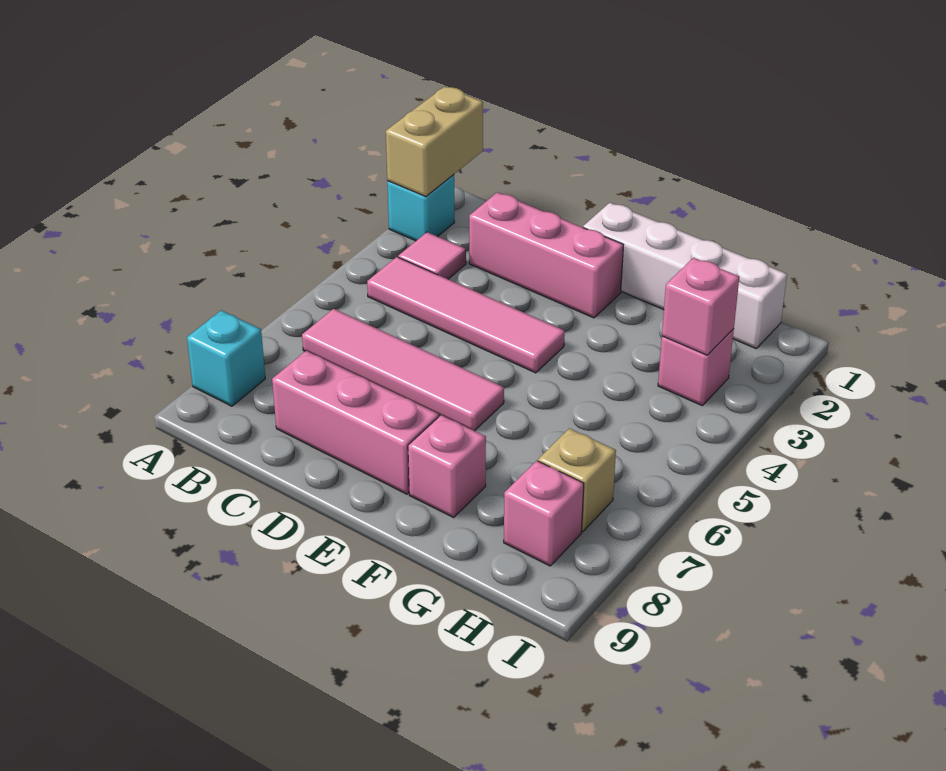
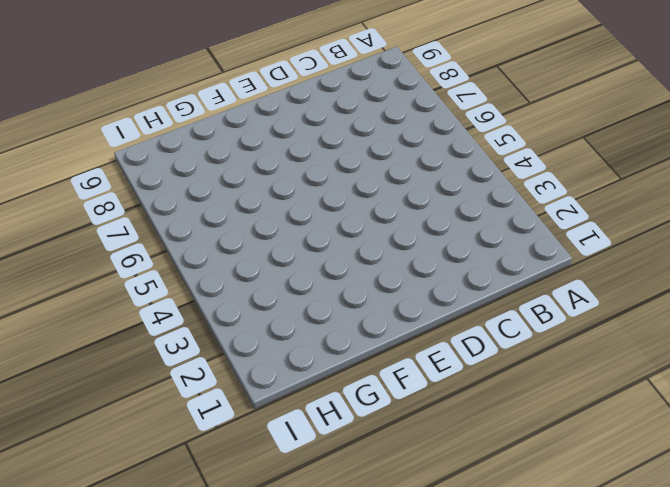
none -> cyan 1x1 brick [387,175,454,241]
none -> cyan 1x1 brick [187,310,265,406]
none -> pink 1x1 tile [398,232,466,279]

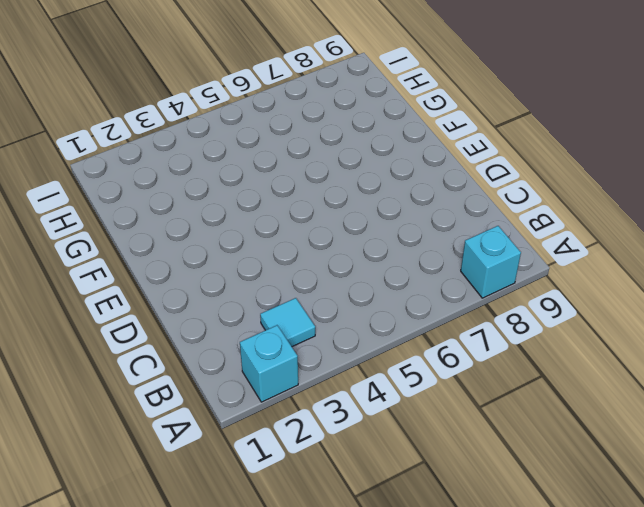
cyan 1x1 tile [260,298,315,347] -> pink 1x1 tile [398,232,466,279]
none -> pink 1x4 tile [367,257,565,373]
none -> pink 1x4 tile [302,309,504,431]
none -> pink 1x3 brick [469,192,623,318]

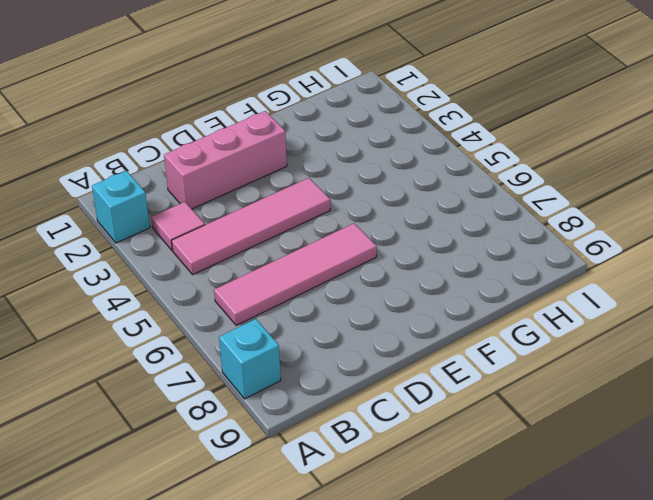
none -> pink 1x3 brick [272,351,439,494]
none -> white 1x4 brick [583,203,787,348]
none -> pink 1x1 brick [408,415,486,517]

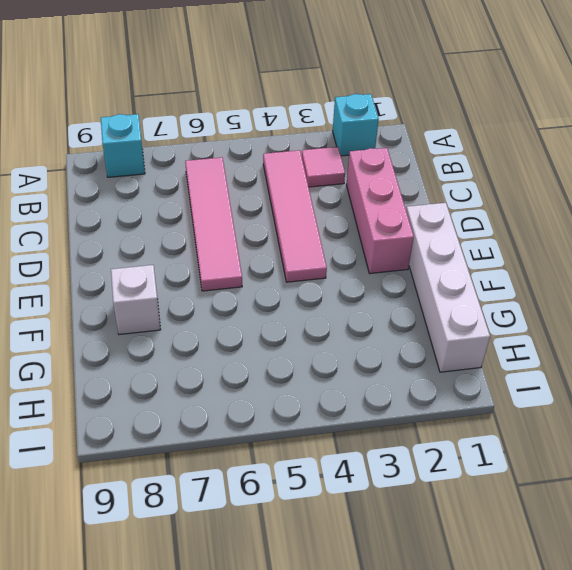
white 1x1 brick [111,265,161,335] -> pink 1x1 brick [408,415,486,517]
none -> pink 1x3 brick [272,351,439,494]
none -> pink 1x1 brick [658,329,734,405]
none -> tan 1x1 brick [538,428,616,532]

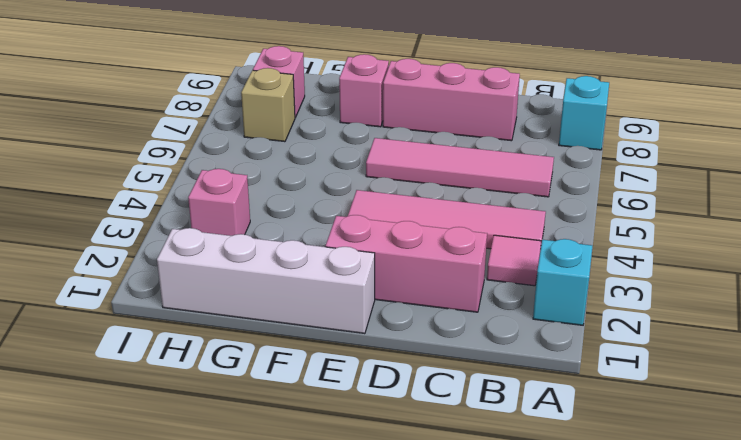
none -> tan 1x2 brick [386,87,483,197]
none -> pink 1x1 brick [662,258,739,355]

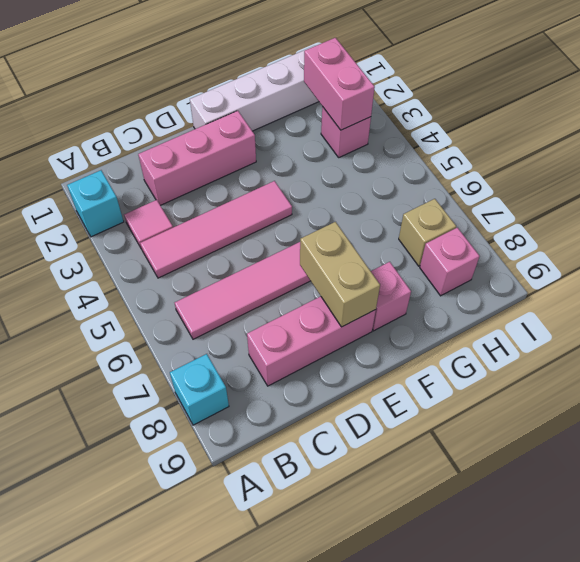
tan 1x2 brick [300,222,380,327] -> tan 1x2 brick moved to [386,87,483,197]
pink 1x2 brick [304,38,375,130] -> pink 1x1 brick [662,258,739,355]

